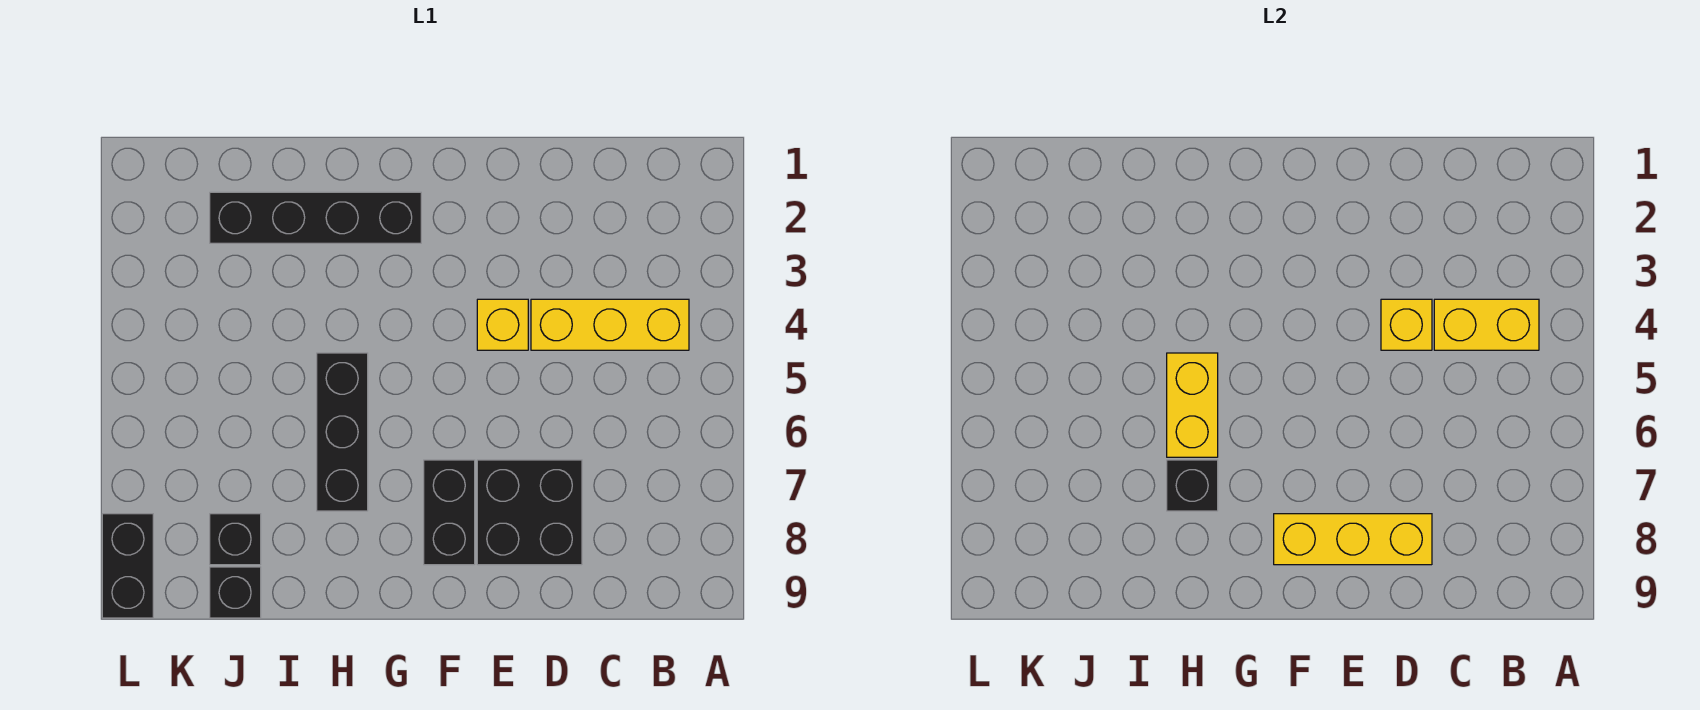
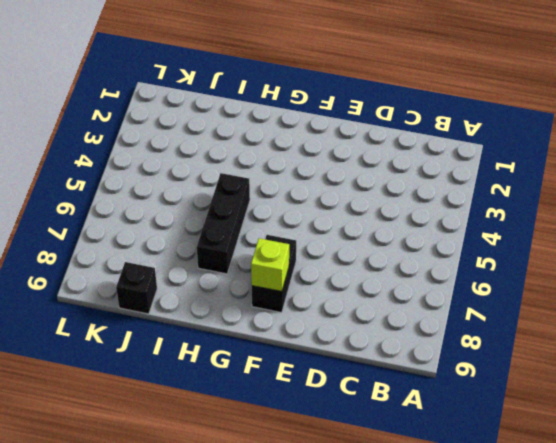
lime 1x1 brick [251,238,289,291] -> yellow 1x3 brick [1274,514,1432,565]
none -> yellow 1x3 brick [531,299,689,350]
none -> black 2x2 brick [477,460,582,565]
none -> yellow 1x1 brick [477,299,528,350]

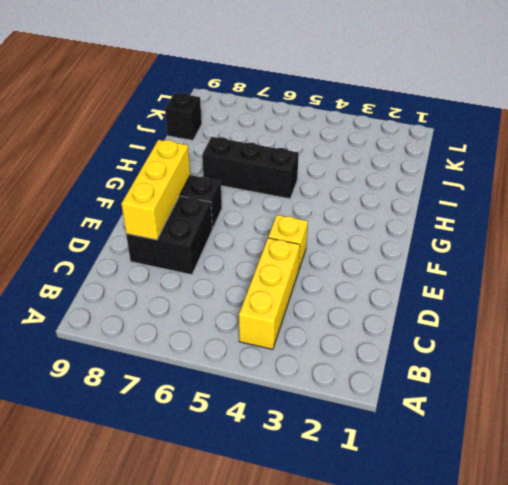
none -> black 1x4 brick [210,192,421,243]
none -> black 1x1 brick [210,514,261,565]
none -> black 1x2 brick [102,514,153,618]

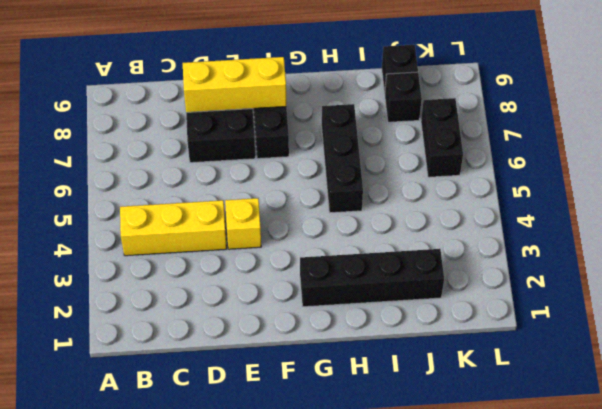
black 1x2 brick [421,98,463,177] -> black 1x2 brick moved to [102,514,153,618]
none -> yellow 1x2 brick [1434,299,1539,350]
none -> yellow 1x1 brick [1381,299,1432,350]
none -> yellow 1x2 brick [1167,353,1218,457]

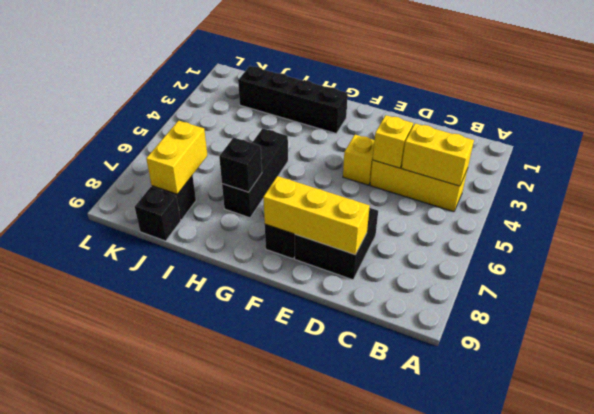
yellow 1x2 brick [146,121,207,194] -> yellow 1x2 brick moved to [1167,353,1218,457]
none -> black 1x2 brick [102,514,153,618]

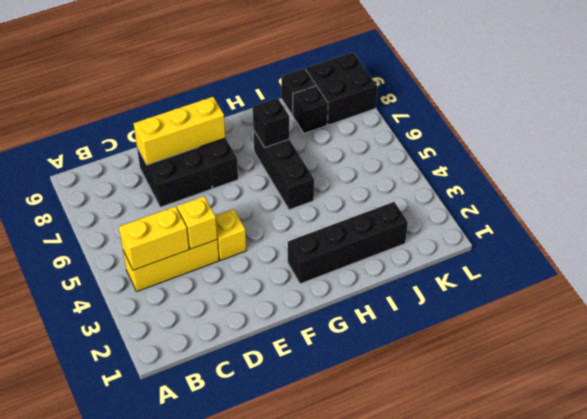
black 2x2 brick [306,52,377,125] -> black 1x2 brick [102,514,153,618]
none -> yellow 1x2 brick [1167,353,1218,457]

